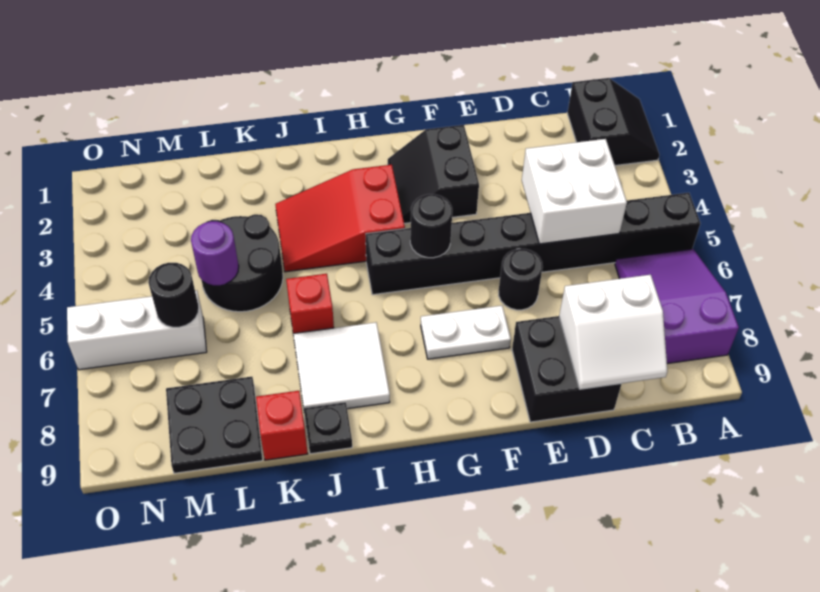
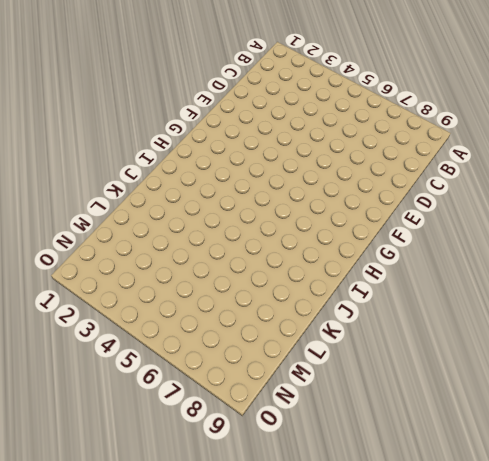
none -> black 2x2 slope [567,78,659,166]
none -> black 1x8 brick [366,193,700,295]
none -> purple 2x3 slope [615,249,739,364]

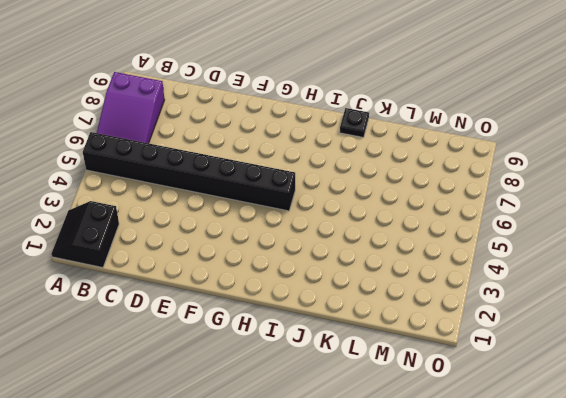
none -> black 2x2 brick [512,316,621,422]
none -> black 1x1 round brick [499,249,543,310]
none -> black 2x2 slope [388,125,479,223]

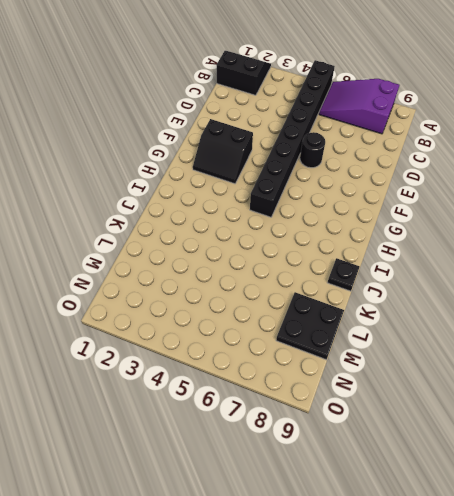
none -> black 2x2 brick [512,316,621,422]
none -> white 1x2 plate [421,306,511,359]
none -> red 2x3 slope [275,165,405,272]

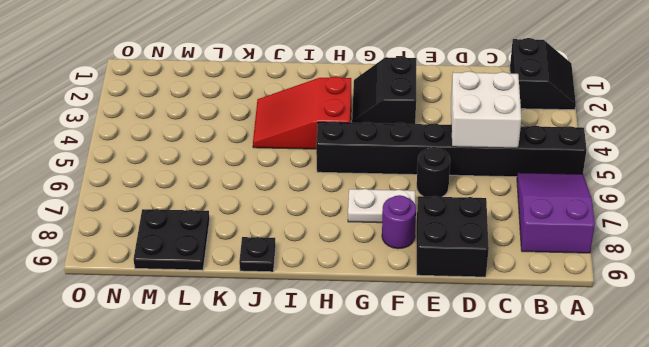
purple 1x1 round brick [382,195,416,249] -> purple 1x1 round brick moved to [191,221,239,285]
none -> white 2x2 tile [293,322,390,409]
none -> red 1x1 brick [286,274,334,333]
none -> black 2x2 round brick [202,214,283,312]

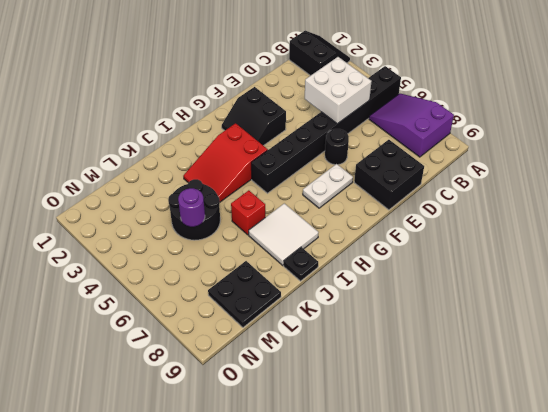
none -> red 1x1 brick [256,391,308,460]
none -> white 1x3 brick [67,290,207,370]
none -> white 2x2 slope [559,275,667,389]

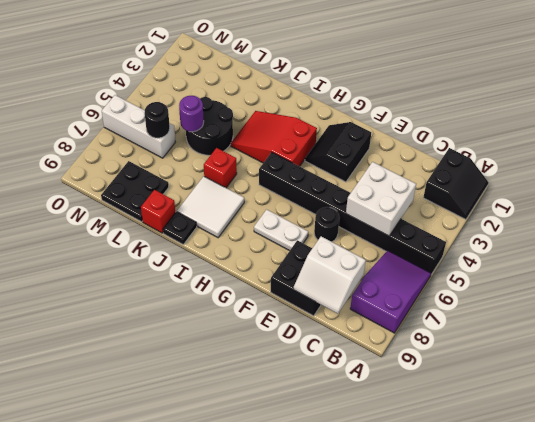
none -> black 1x1 round brick [410,194,452,258]

